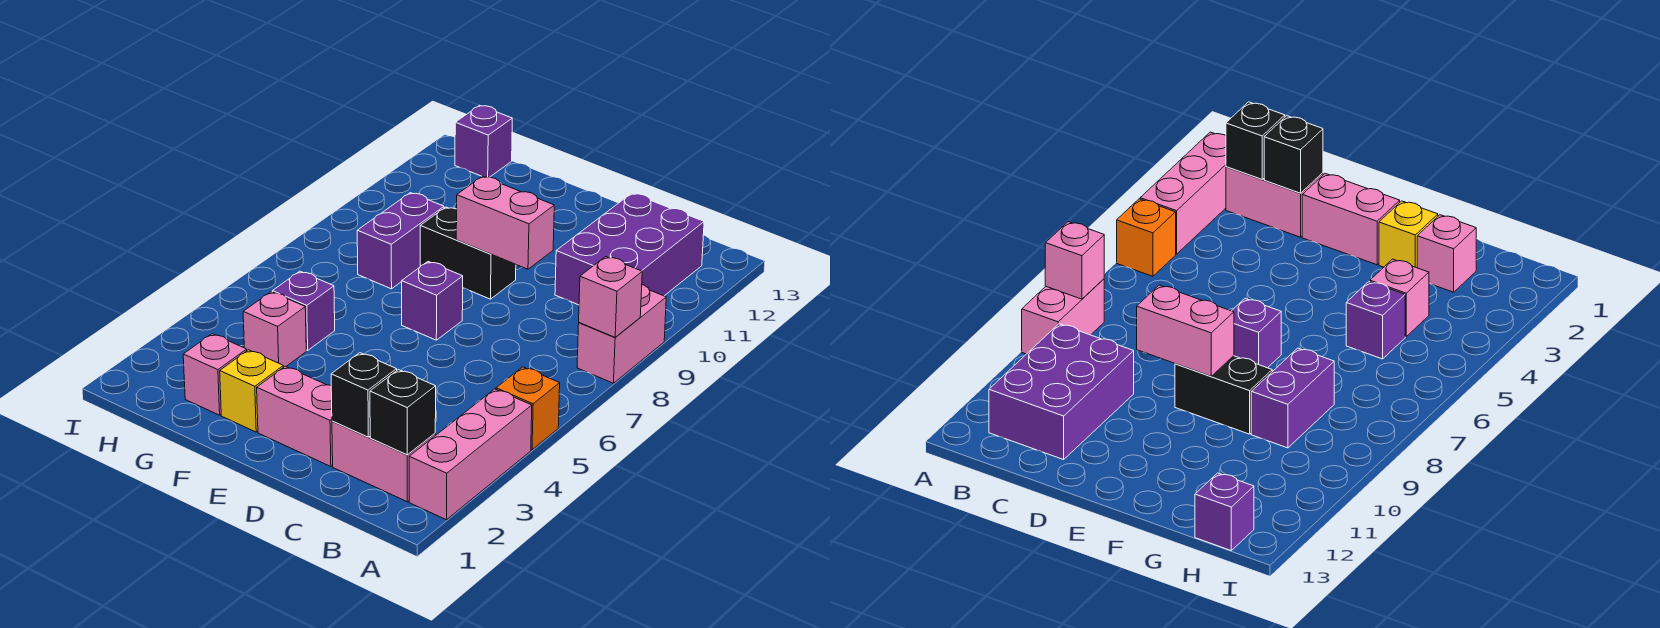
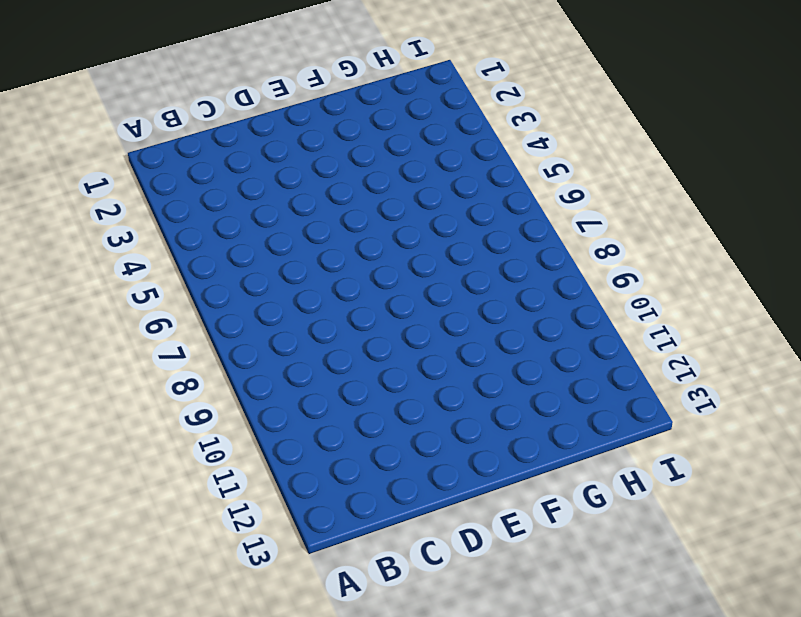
none -> pink 1x3 brick [409,389,532,520]
none -> orange 1x1 brick [496,367,560,450]
none -> pink 1x2 brick [577,285,666,383]

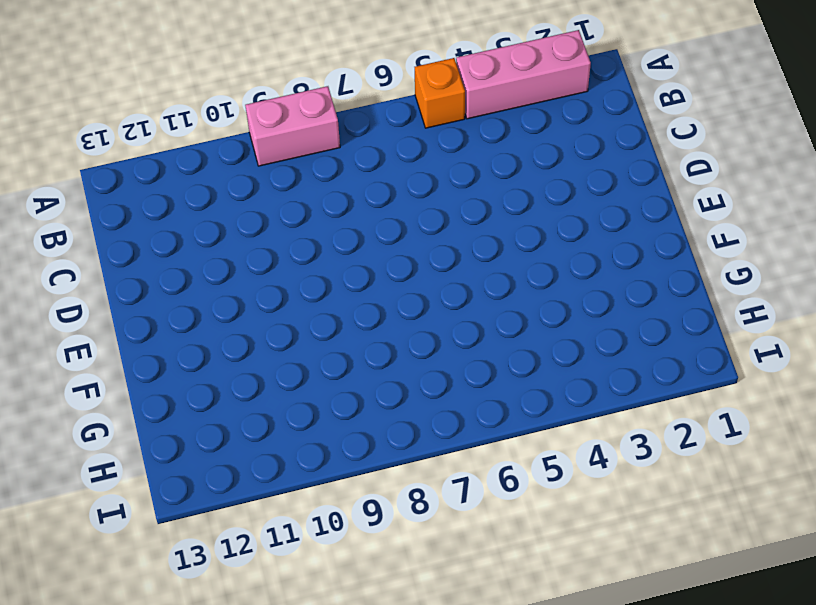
none -> pink 1x2 brick [332,421,435,502]
none -> purple 2x3 brick [555,193,704,305]
none -> pink 1x2 brick [257,366,333,466]

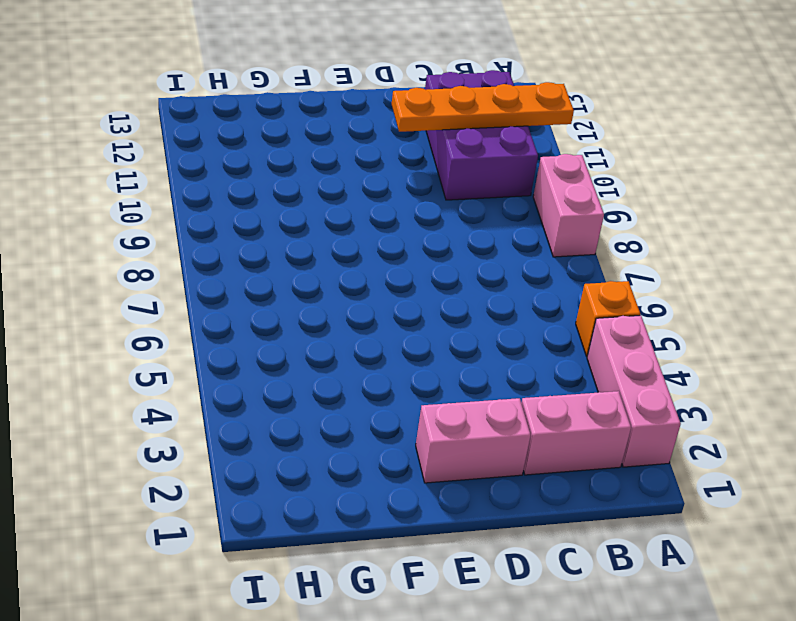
orange 1x4 plate [392,82,574,132] -> none
none -> purple 1x1 brick [402,262,463,340]
none -> black 1x2 brick [420,207,516,299]
none -> yellow 1x1 brick [220,350,283,432]

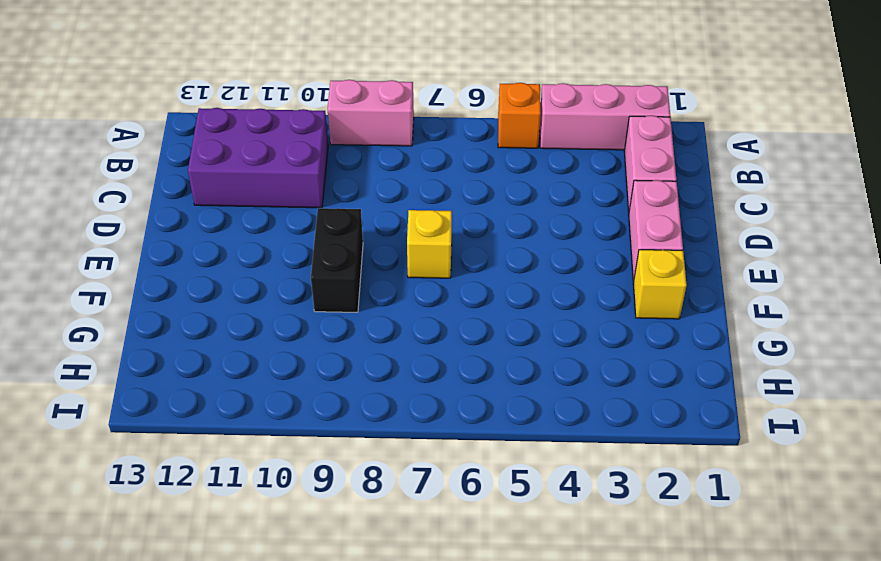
yellow 1x1 brick [407,210,452,278] -> purple 1x1 brick [402,262,463,340]
none -> pink 1x1 brick [183,334,247,415]
none -> pink 1x1 brick [243,292,306,367]
none -> purple 1x1 brick [272,271,335,350]

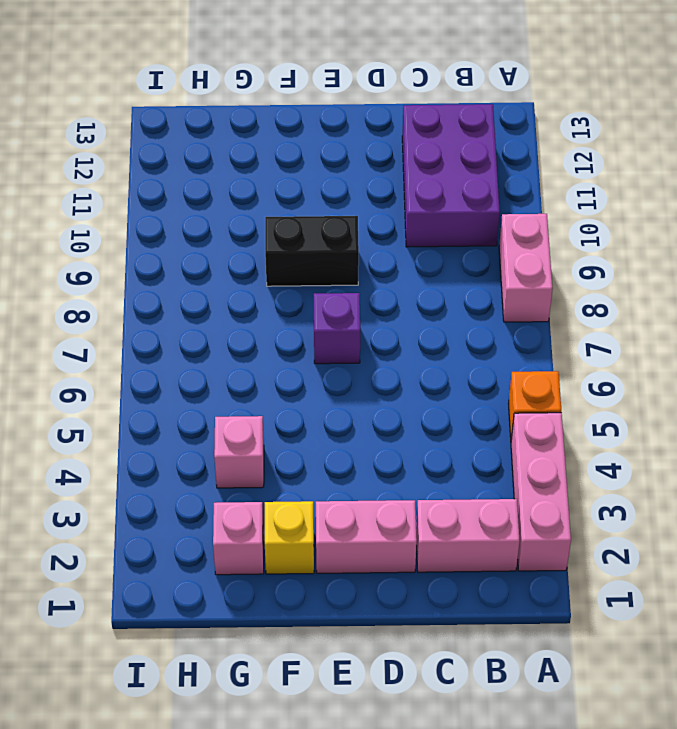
none -> purple 1x1 brick [272,271,335,350]
none -> purple 1x2 brick [357,193,444,289]
none -> purple 1x1 brick [455,105,512,177]

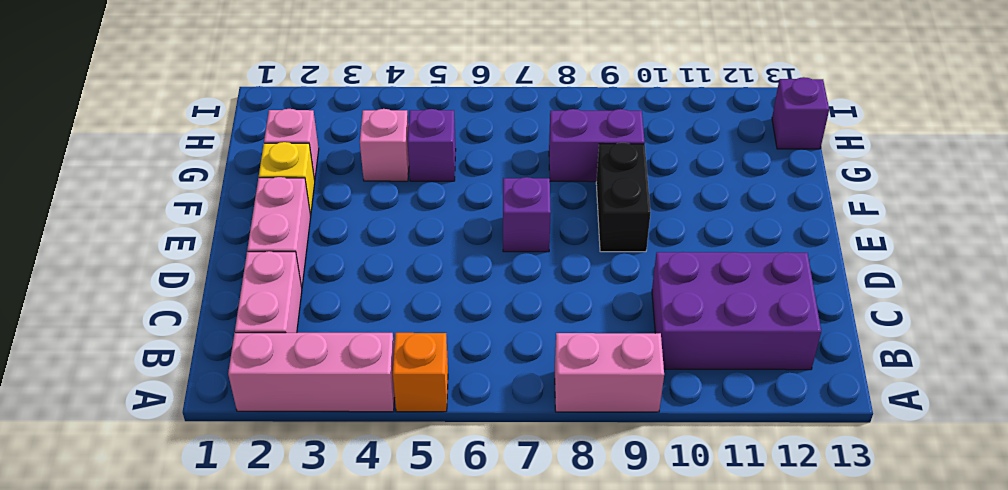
none -> pink 1x1 brick [579,257,642,337]
none -> black 1x1 brick [370,370,436,455]
none -> black 1x1 brick [331,353,397,437]

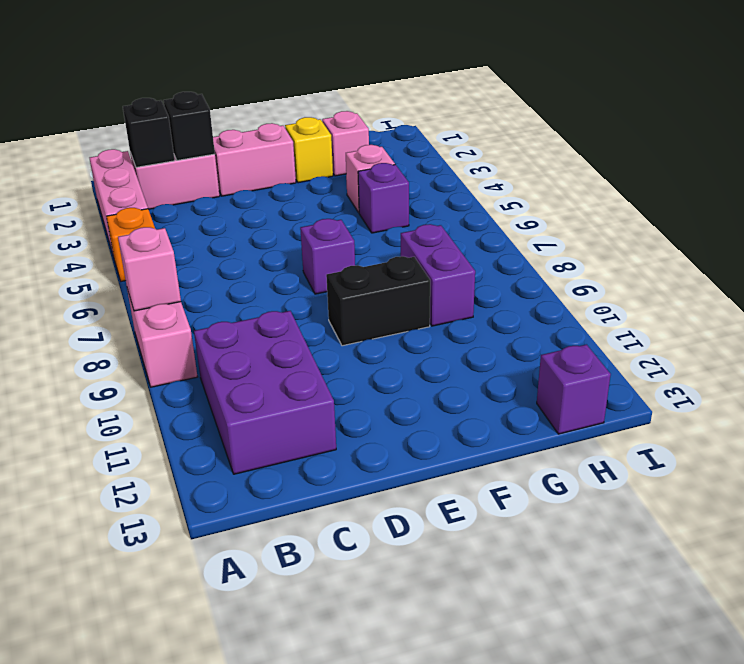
none -> pink 1x2 brick [456,176,554,269]

